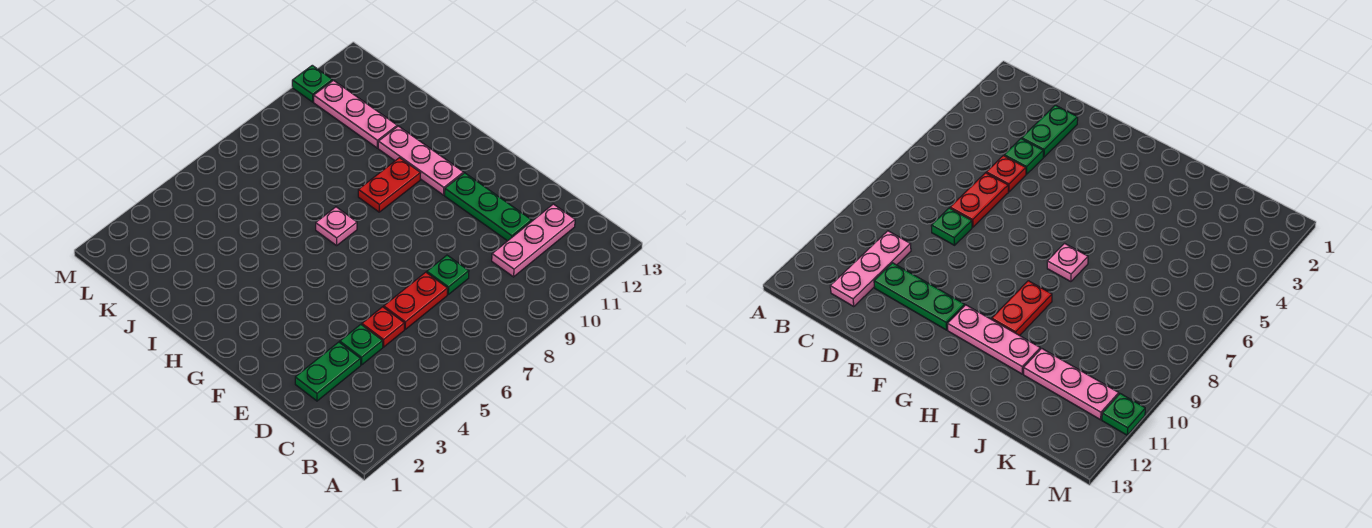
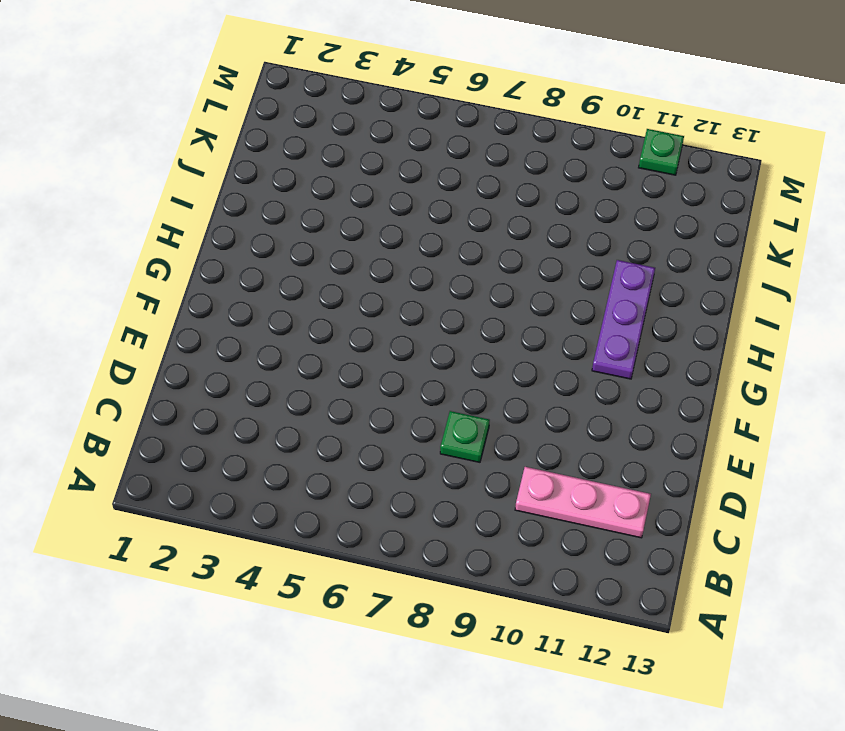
purple 1x3 plate [592,260,655,379] -> pink 1x3 plate [378,126,464,195]
none -> green 1x2 plate [295,342,361,401]
none -> green 1x1 plate [340,324,383,365]
none -> red 1x1 plate [362,307,404,347]

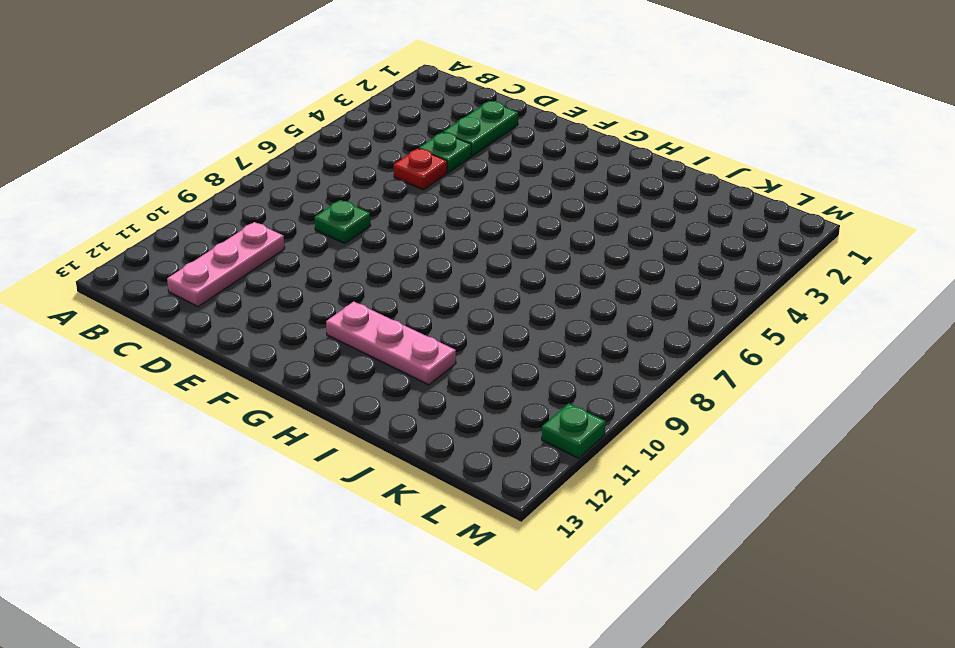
none -> red 1x2 plate [384,272,448,329]
none -> green 1x3 plate [445,173,532,241]
none -> pink 1x1 plate [316,207,357,246]

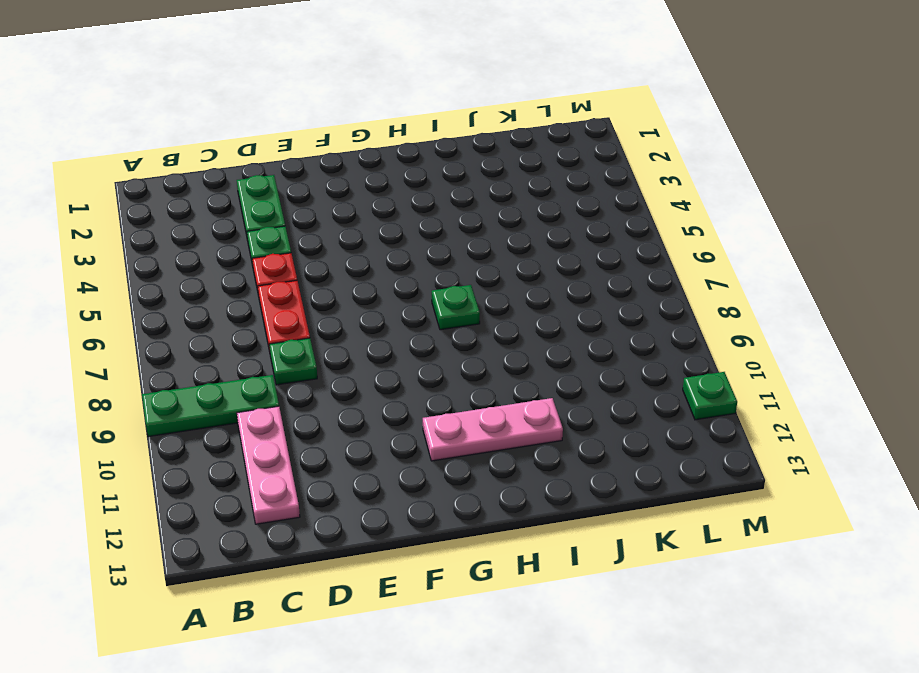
green 1x3 plate [142,375,279,437] -> green 1x3 plate moved to [445,173,532,241]
green 1x1 plate [432,285,480,330] -> pink 1x1 plate [316,207,357,246]
none -> red 1x2 plate [358,158,421,212]
none -> pink 1x3 plate [314,80,397,148]

